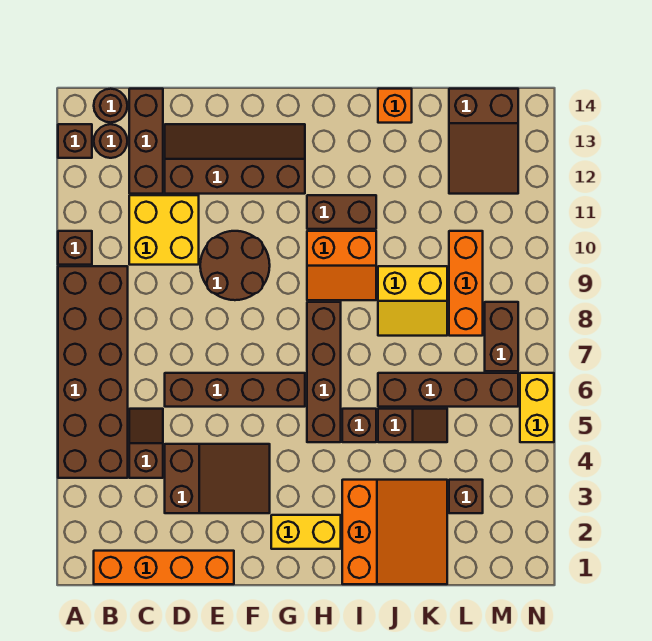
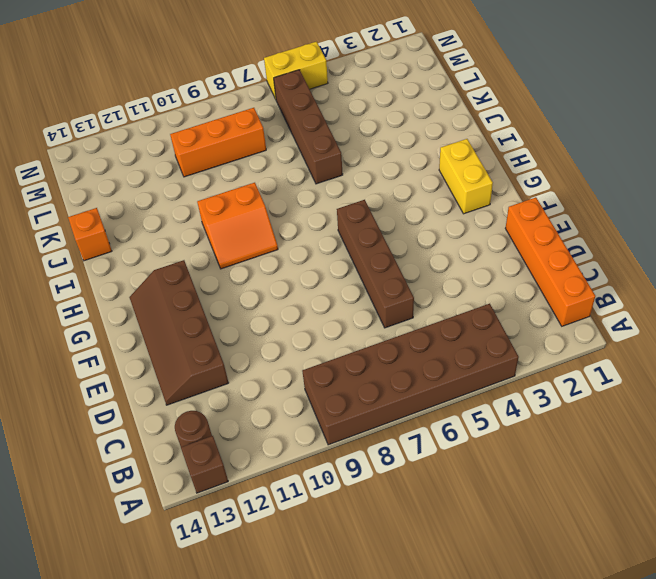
orange 2x2 slope [197,183,278,269] -> orange 2x2 slope turned to [307,231,376,300]
none -> brown 1x1 brick [58,231,92,265]
none -> brown 1x1 round brick [94,89,127,123]
none -> brown 1x2 slope [129,409,163,478]

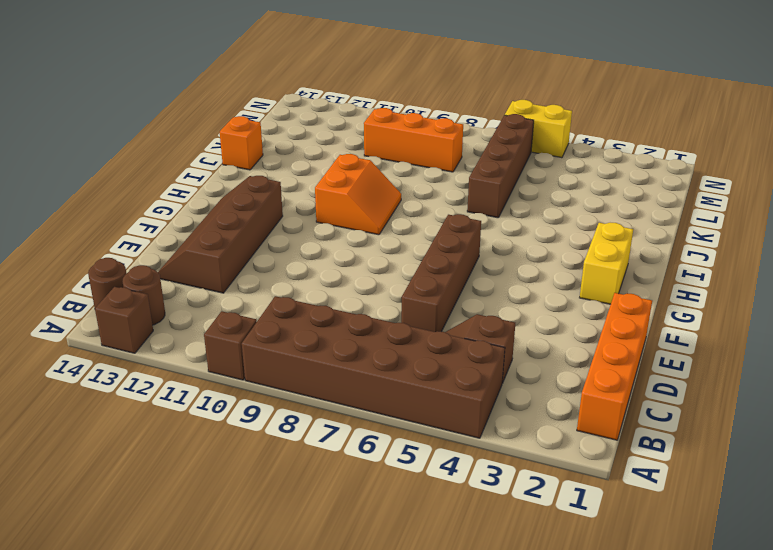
none -> yellow 2x2 brick [129,195,199,265]
none -> brown 1x3 brick [129,89,163,194]
none -> brown 2x3 slope [165,444,270,513]

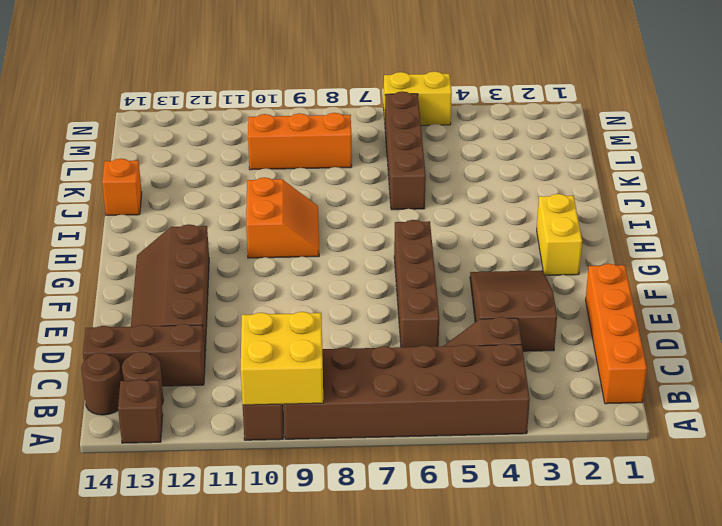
yellow 2x2 brick [241,312,323,405] -> yellow 2x2 brick moved to [129,195,199,265]
none -> brown 2x2 round brick [200,231,270,300]
none -> brown 1x4 brick [307,302,341,442]
none -> brown 1x2 brick [307,195,376,229]

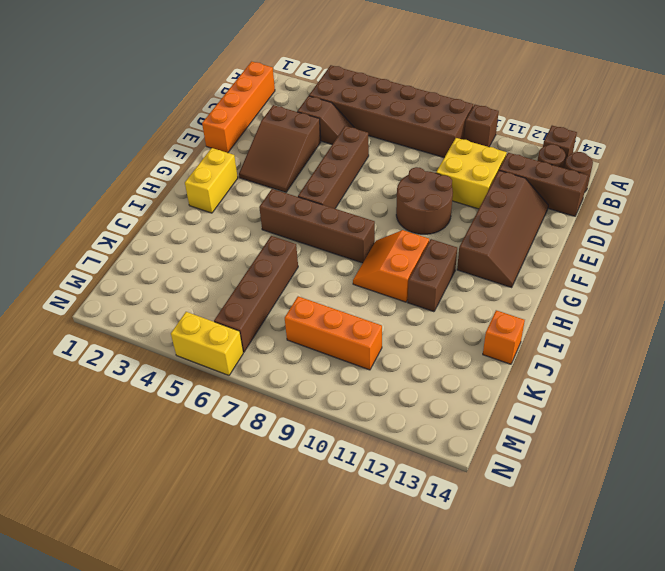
none -> orange 3x3 slope [342,480,447,584]
none -> brown 1x1 brick [342,409,376,442]
none -> brown 1x2 slope [378,409,447,442]

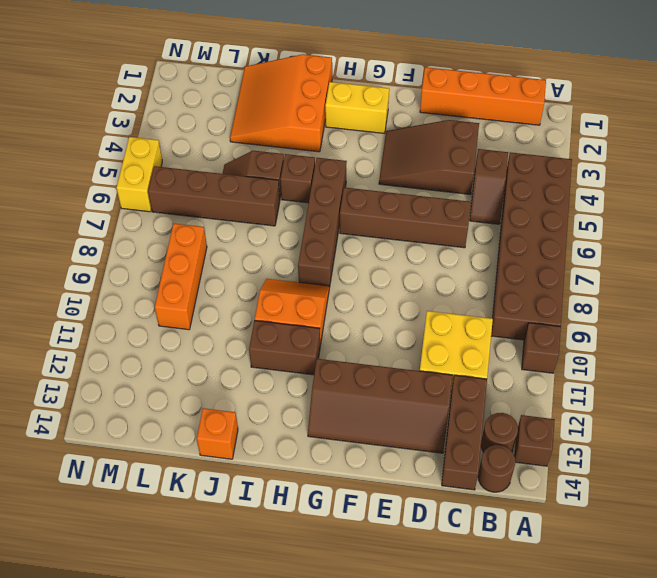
none -> brown 2x2 round brick [200,231,270,300]
none -> yellow 2x2 slope [378,266,447,336]
none -> brown 1x1 brick [449,480,483,513]

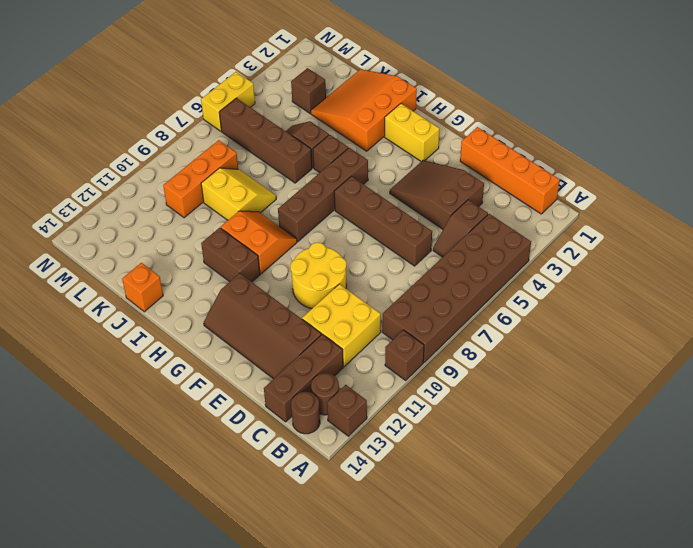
yellow 2x2 round brick [291,243,346,309] -> brown 2x2 round brick [200,231,270,300]
none -> brown 2x3 slope [449,89,518,194]
none -> brown 1x2 brick [485,302,518,371]

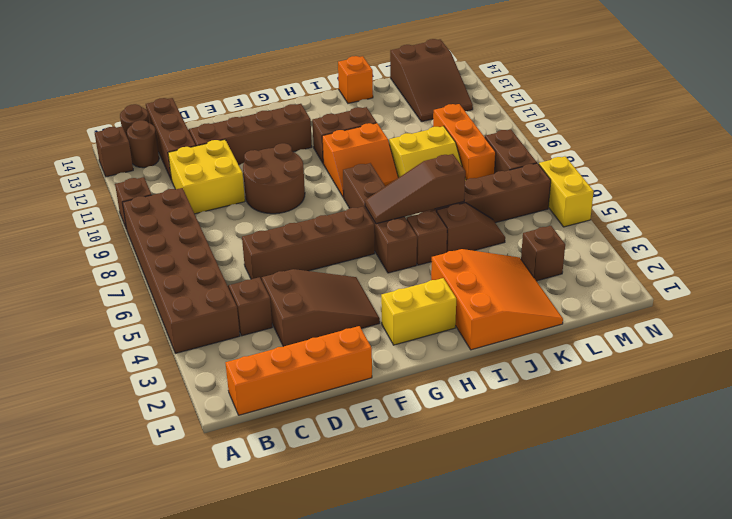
brown 1x3 slope [365,154,465,224] -> none

